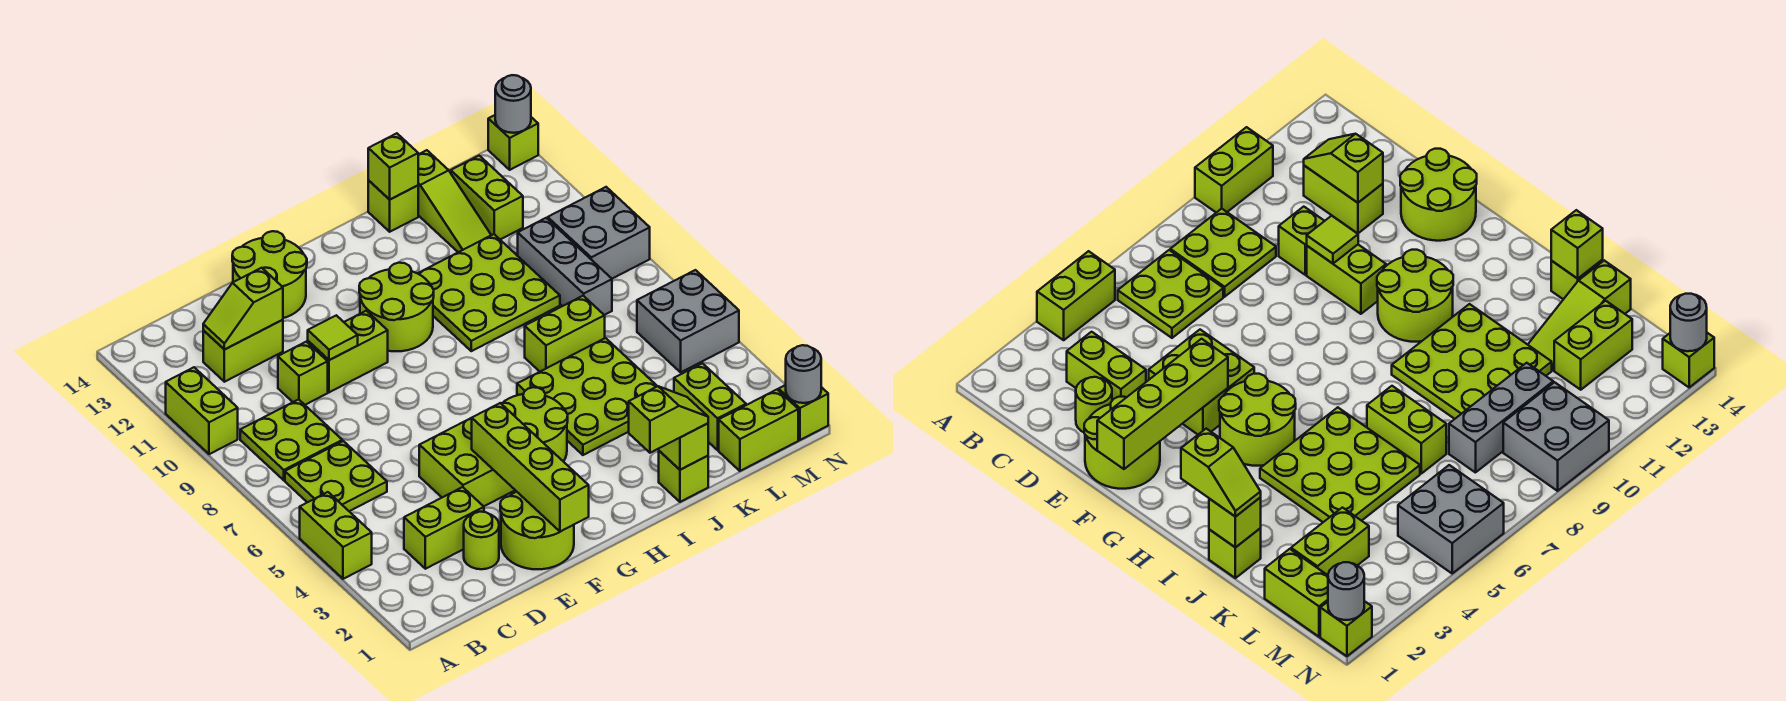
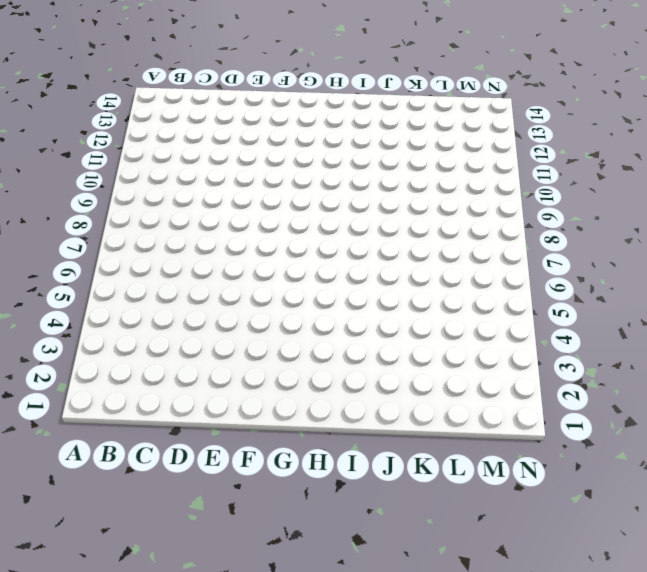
none -> lime 1x2 brick [300,492,372,579]
none -> lime 1x2 brick [166,367,238,454]
none -> lime 2x2 plate [285,441,387,511]
none -> lime 2x2 plate [240,399,342,480]

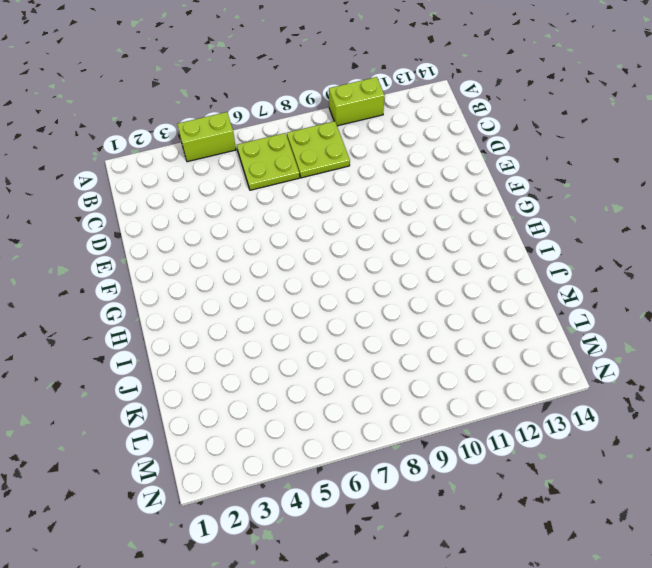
none -> lime 1x2 brick [404,487,484,569]
none -> lime 1x2 brick [203,320,283,382]
none -> lime 1x1 round brick [464,512,499,569]
none -> lime 1x1 brick [278,342,328,405]

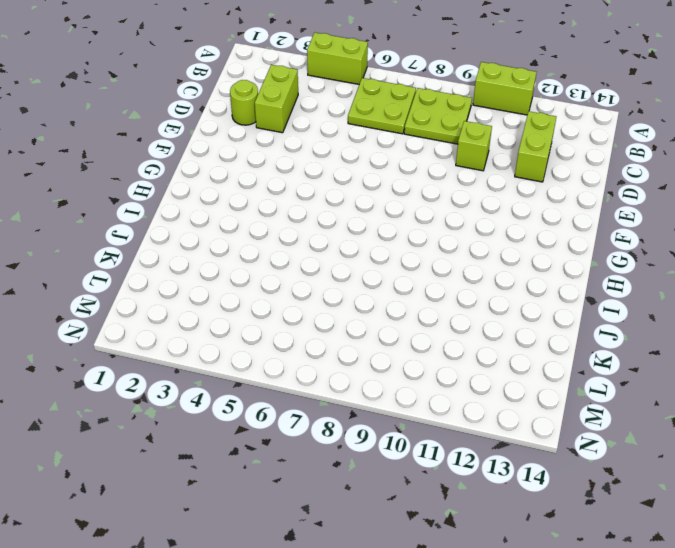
none -> lime 2x2 round brick [500,492,574,569]
none -> lime 2x2 brick [419,418,515,506]
none -> lime 1x2 brick [308,311,388,392]
none -> lime 2x2 round brick [232,231,307,318]

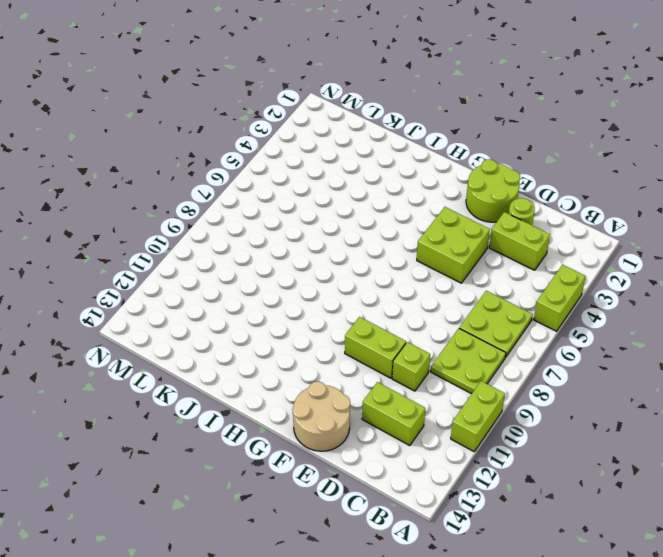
tan 2x2 round brick [292,381,350,451] -> lime 2x2 round brick [232,231,307,318]
none -> lime 2x2 round brick [501,387,568,462]
none -> lime 2x2 round brick [359,263,434,351]
none -> lime 3x3 plate [517,338,657,455]
none -> lime 3x3 plate [418,234,560,351]

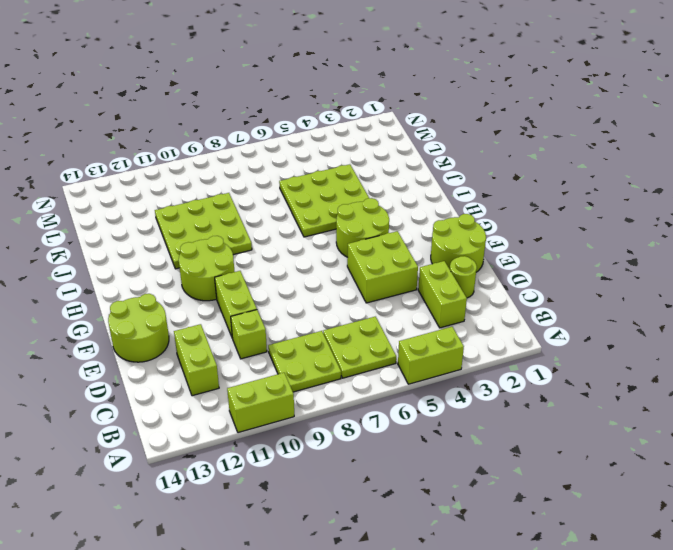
none -> lime 1x1 brick [659,451,708,502]
none -> lime 1x2 brick [525,296,605,371]
none -> lime 1x1 brick [368,181,418,232]
none -> lime 1x3 slope [418,150,491,252]

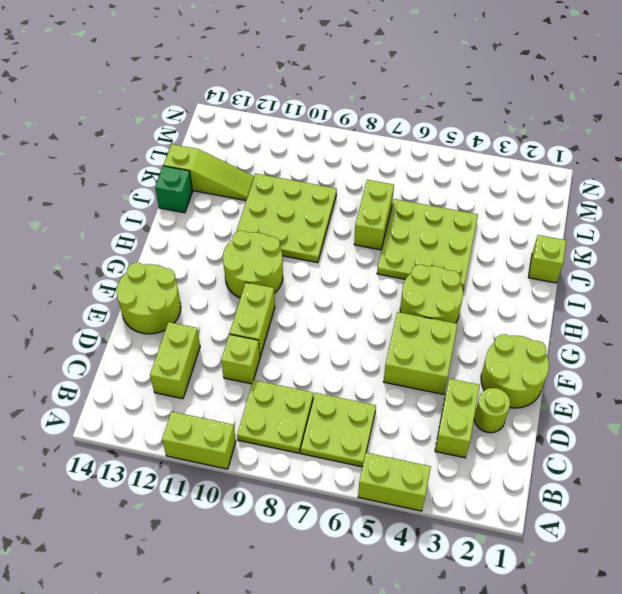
green 1x1 brick [155,166,193,213] -> lime 1x1 brick [368,181,418,232]
none -> lime 1x2 brick [719,390,798,471]
none -> lime 1x2 brick [674,363,746,450]
none -> grey 1x3 brick [518,218,612,315]
none -> lime 1x2 brick [451,156,523,239]

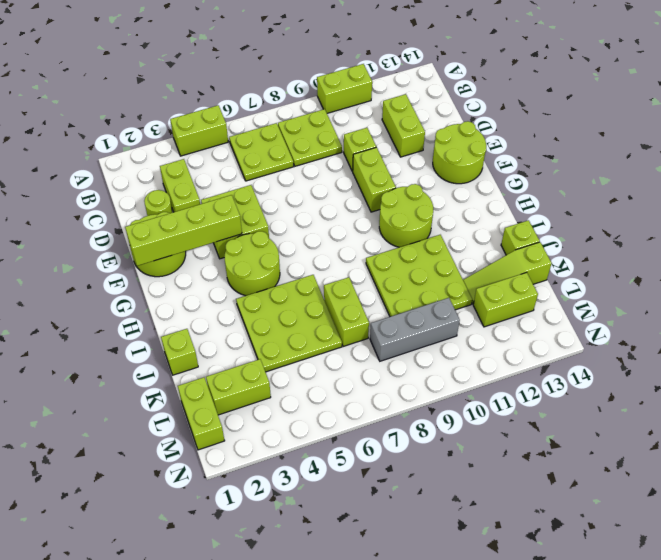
none -> grey 2x2 brick [637,270,739,372]
none -> grey 2x2 brick [548,187,650,279]
none -> lime 1x1 brick [779,385,828,440]
none -> lime 1x1 brick [488,115,538,170]

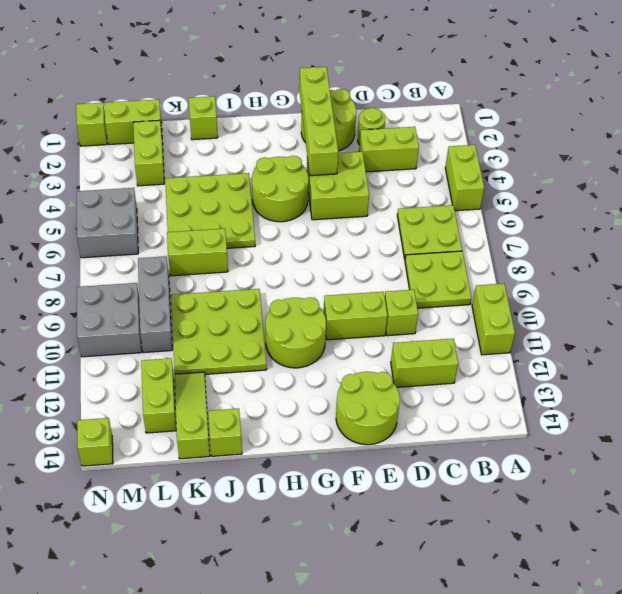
none -> lime 1x2 slope [203,268,283,350]
none -> lime 1x1 tile [308,315,358,360]
none -> lime 1x1 brick [659,423,708,470]
none -> lime 1x1 brick [368,133,418,200]

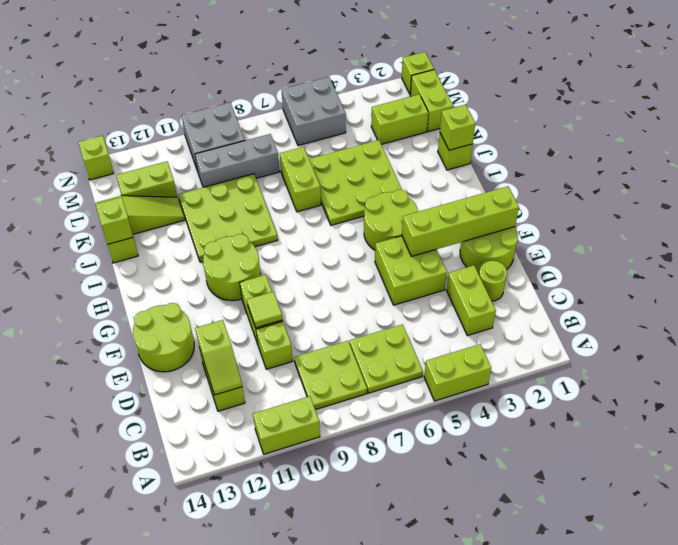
none -> grey 1x1 round brick [786,345,821,403]
none -> grey 1x1 round brick [495,75,531,133]
none -> lime 1x2 slope [629,386,708,453]

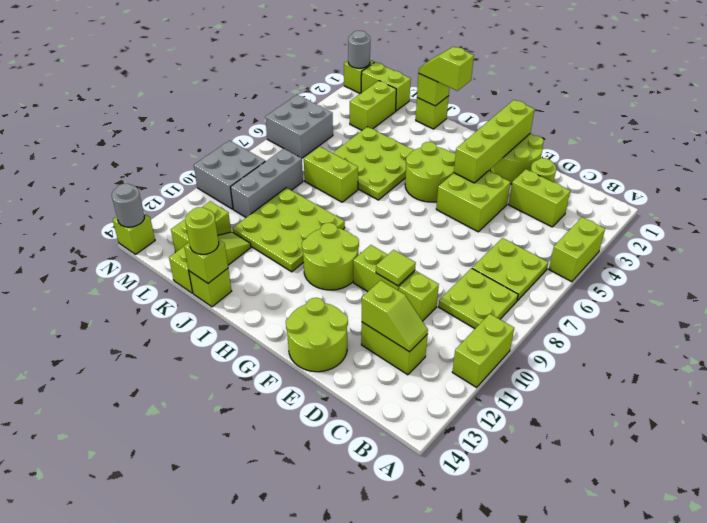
lime 1x1 round brick [185,207,219,254] -> none

